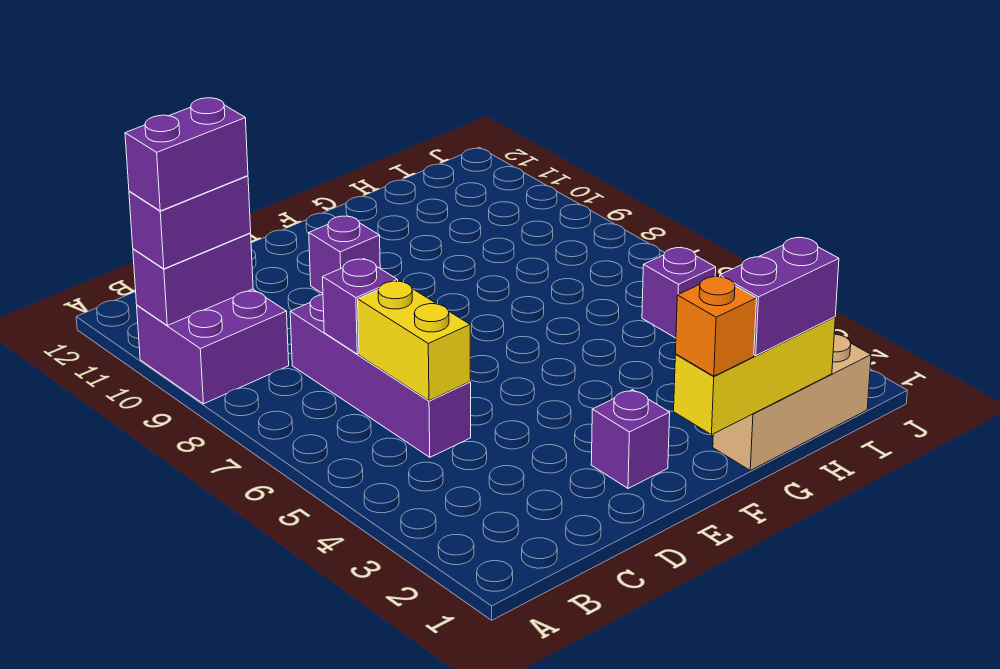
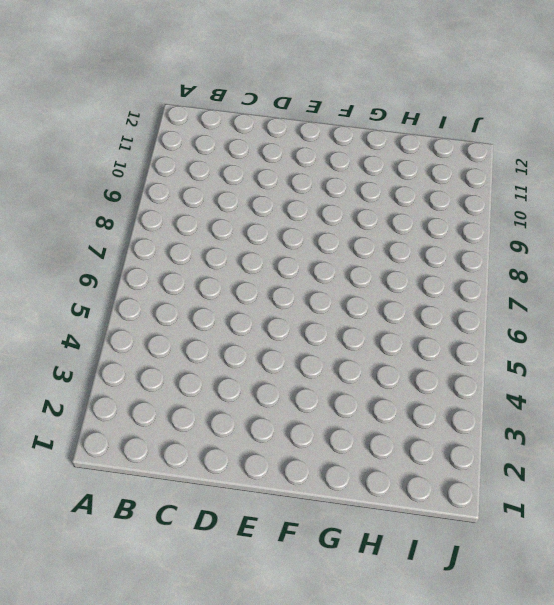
none -> purple 2x2 brick [137,289,289,404]
none -> purple 1x4 brick [290,295,471,457]
none -> purple 1x1 brick [591,390,670,488]

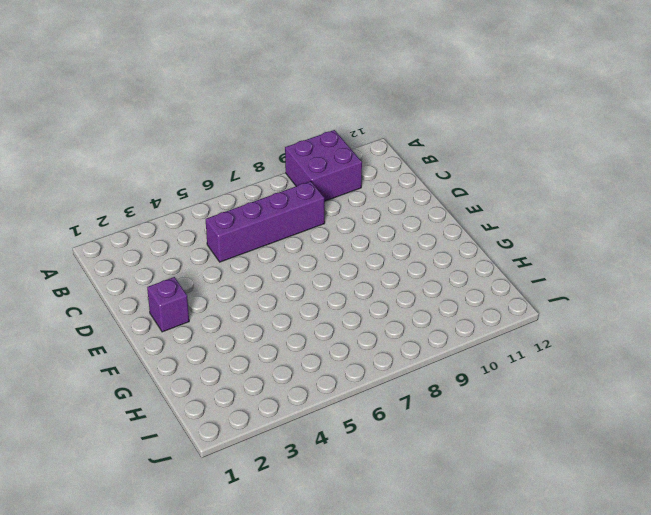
none -> purple 1x1 brick [309,216,380,294]
none -> tan 1x3 brick [713,334,871,470]
none -> purple 1x1 brick [642,247,716,338]

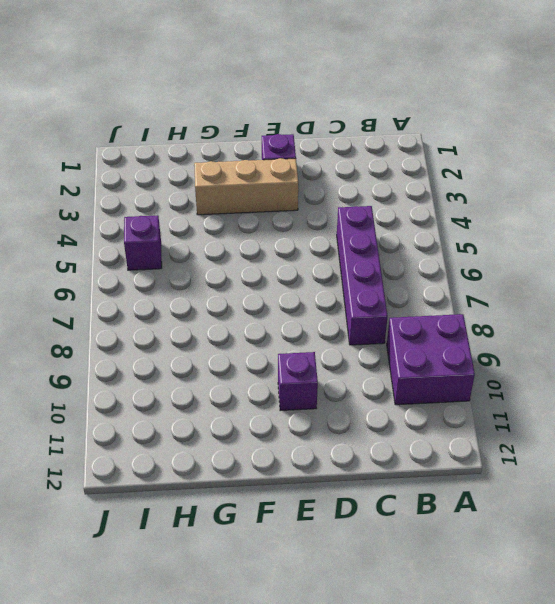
tan 1x3 brick [194,158,298,215] -> tan 1x3 brick moved to [713,334,871,470]
none -> purple 1x2 brick [133,233,253,325]
none -> yellow 1x2 brick [358,281,471,401]
none -> purple 1x1 brick [322,259,398,354]

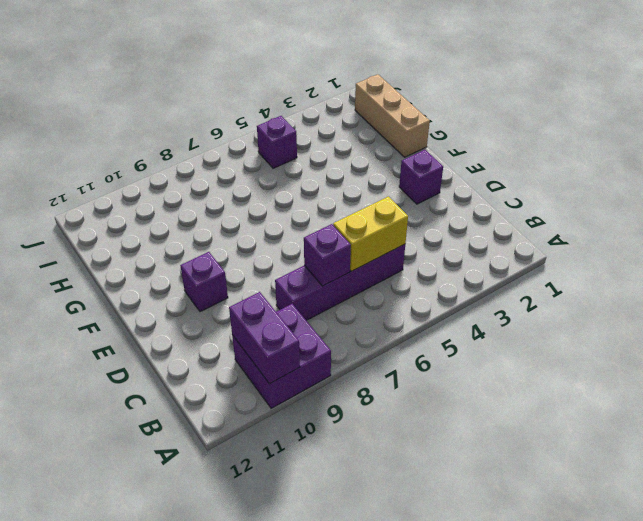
none -> yellow 1x3 brick [674,317,835,435]
none -> purple 1x2 brick [129,176,251,269]
none -> orange 1x1 brick [675,276,757,376]

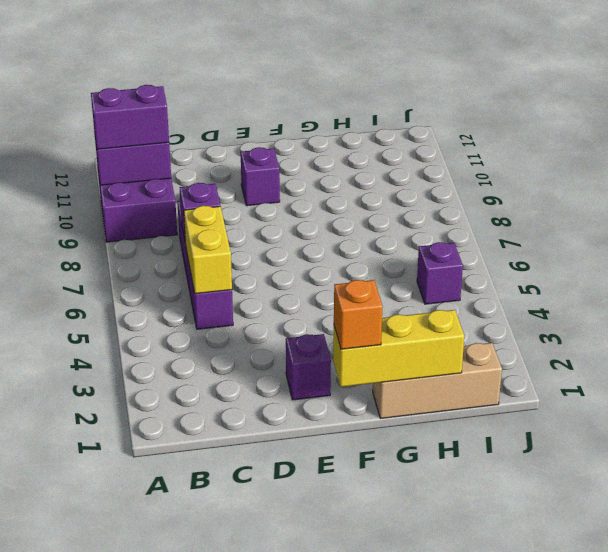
none -> purple 1x2 brick [720,238,839,355]
none -> purple 1x2 brick [125,98,248,211]

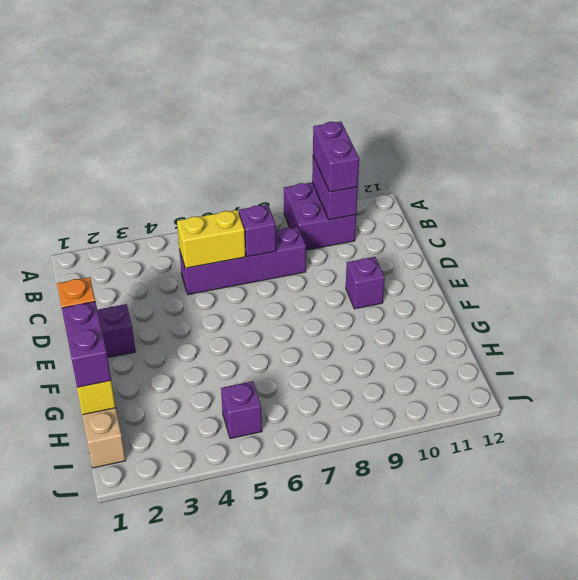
none -> purple 1x2 brick [125,98,248,211]

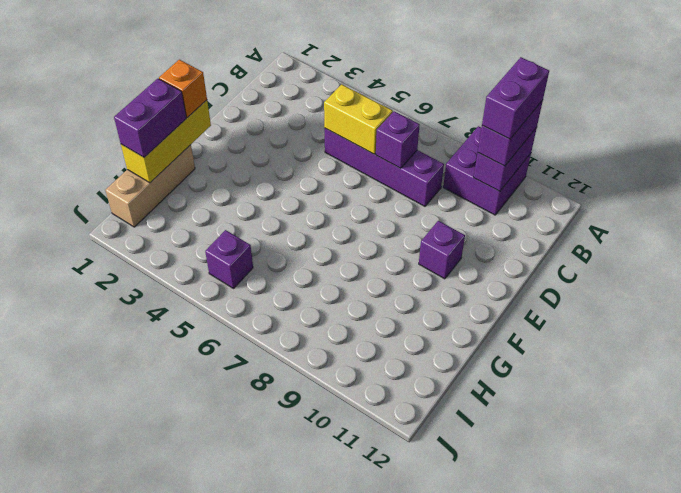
none -> purple 1x1 brick [591,390,670,488]

